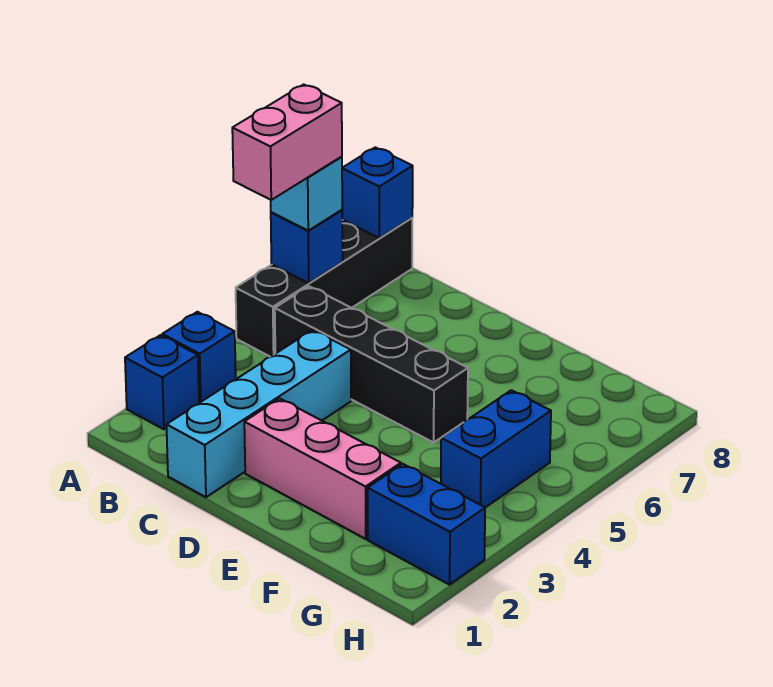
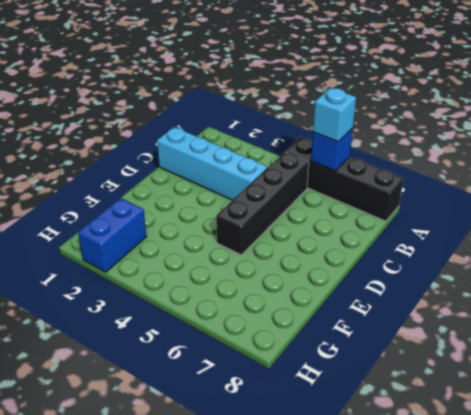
none -> blue 1x1 brick [125,335,199,429]
none -> blue 1x1 brick [162,312,236,403]
none -> pink 1x3 brick [244,399,401,539]

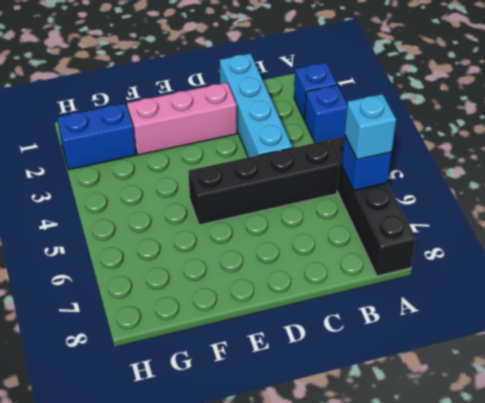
none -> blue 1x2 brick [441,390,551,508]
none -> blue 1x1 brick [342,147,413,238]
none -> pink 1x2 brick [232,84,342,200]

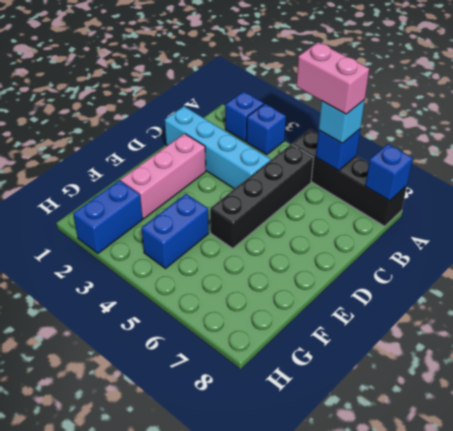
blue 1x2 brick [142,194,209,268] -> blue 1x2 brick turned to [441,390,551,508]

